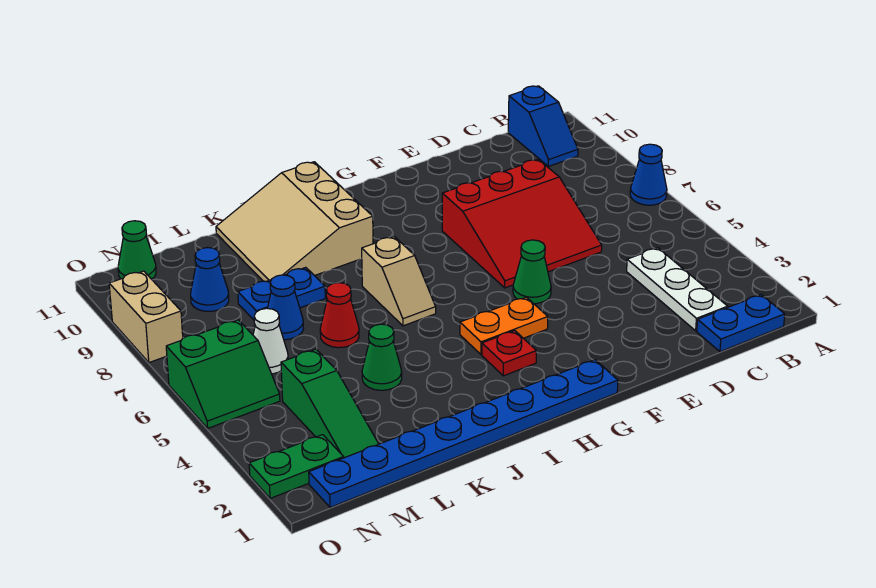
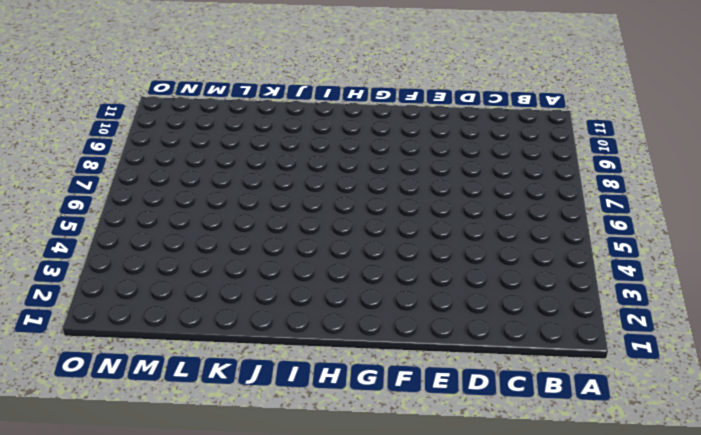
none -> blue 1x1 cone [630,144,667,205]
none -> blue 1x2 plate [697,295,785,352]
none -> blue 1x2 slope [508,86,578,166]

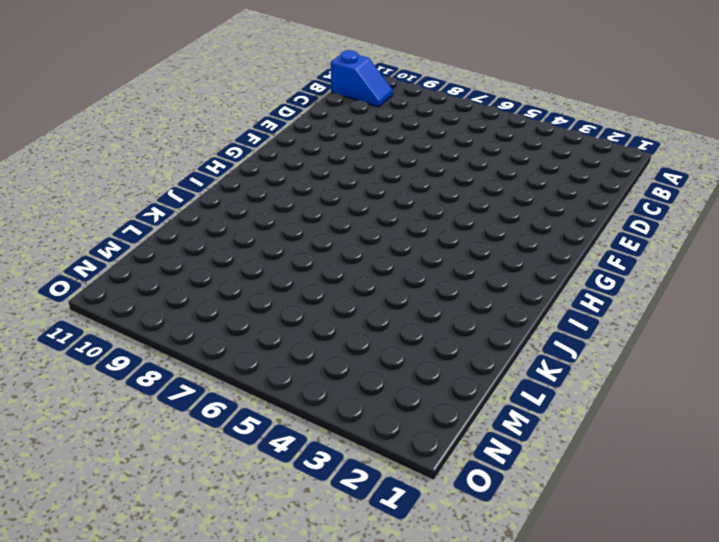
none -> blue 1x1 cone [630,144,667,205]
none -> blue 1x2 plate [697,295,785,352]
none -> white 1x3 plate [627,248,728,331]

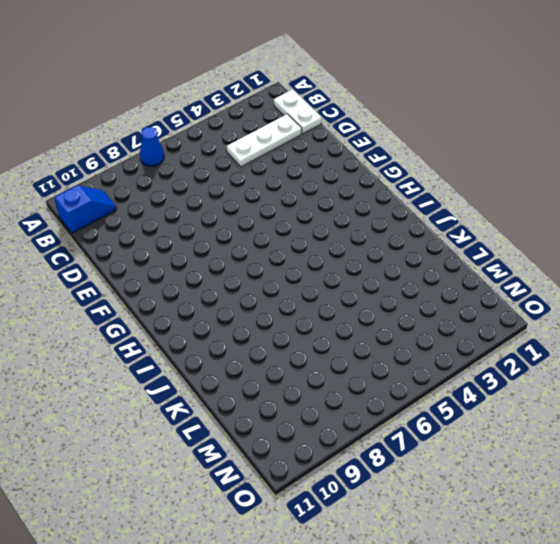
white 1x2 plate [274,89,322,134] -> blue 1x2 plate [697,295,785,352]
none -> red 3x3 slope [442,159,602,288]
none -> green 1x1 cone [513,240,551,304]
none -> blue 1x8 plate [309,360,618,507]

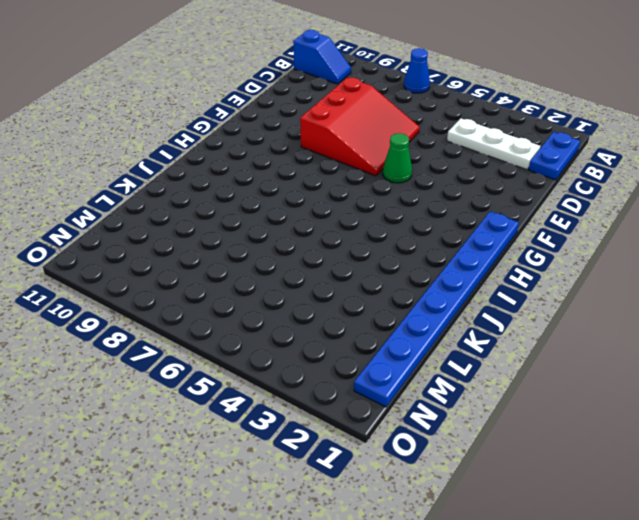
none -> orange 1x2 plate [460,297,548,354]
none -> red 1x1 plate [482,331,536,376]
none -> tan 1x2 slope [362,237,436,326]

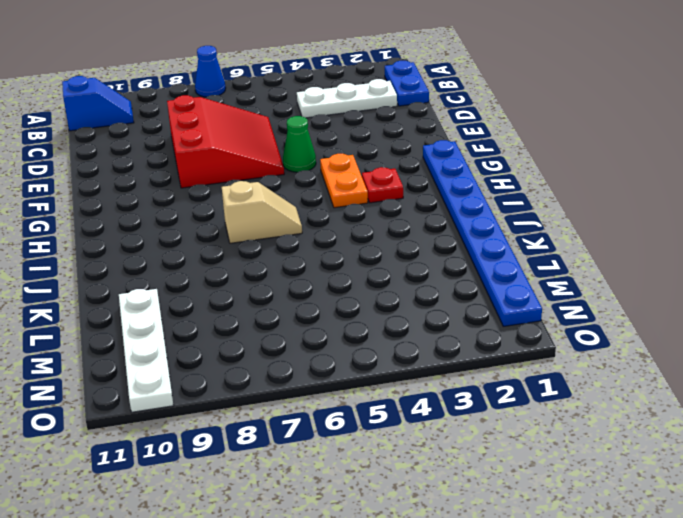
white 1x4 plate [119,289,174,412] -> none
none -> tan 3x3 slope [216,162,373,281]
none -> green 1x1 cone [362,324,402,390]
none -> red 1x1 cone [320,283,359,348]

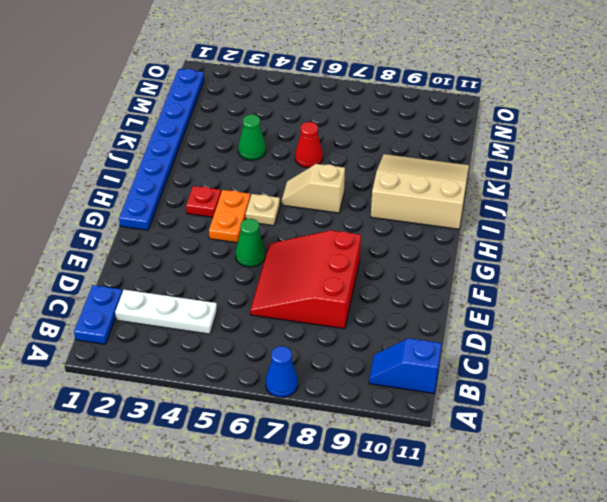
tan 1x1 plate [246,194,280,226] -> none
none -> blue 1x2 plate [238,267,325,320]
none -> blue 1x1 cone [268,275,303,340]
none -> green 1x3 slope [281,349,378,458]

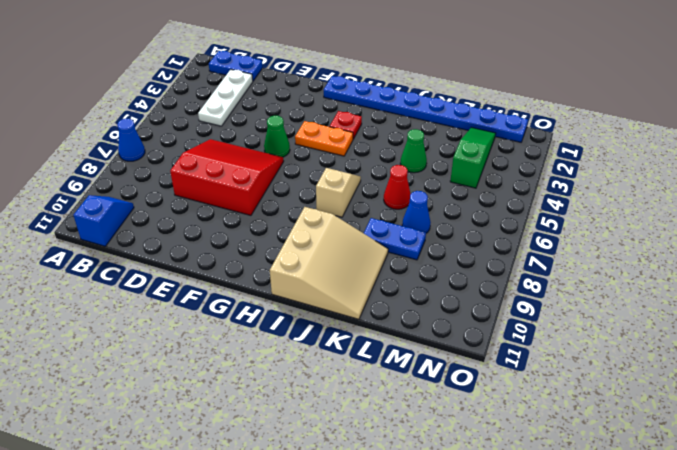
none -> white 1x1 cone [253,308,288,374]
none -> blue 1x1 cone [191,248,229,311]
none -> green 1x2 plate [249,435,344,498]

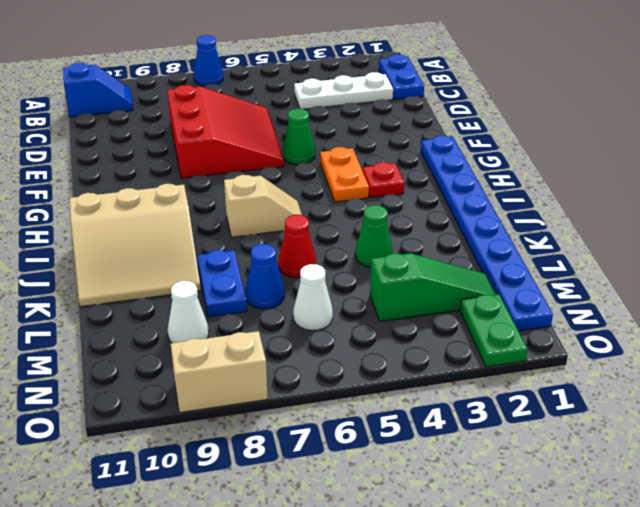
white 1x1 cone [168,281,209,343] -> blue 1x1 cone [191,248,229,311]
none -> green 2x2 slope [166,320,280,428]
none -> green 1x1 cone [118,221,156,279]

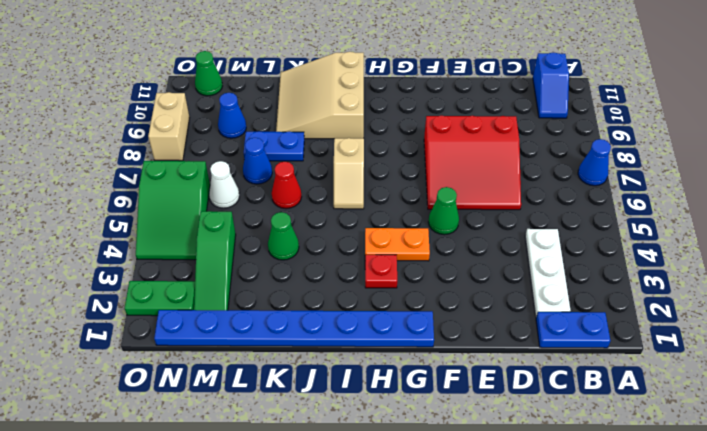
green 2x3 slope [136,161,210,260] -> green 2x2 slope [166,320,280,428]

